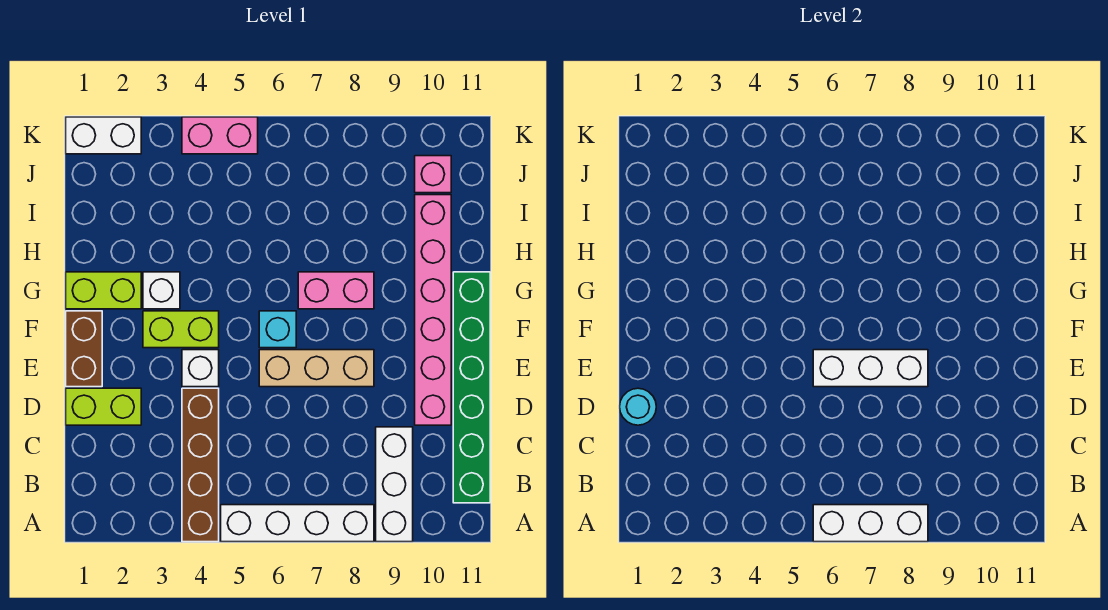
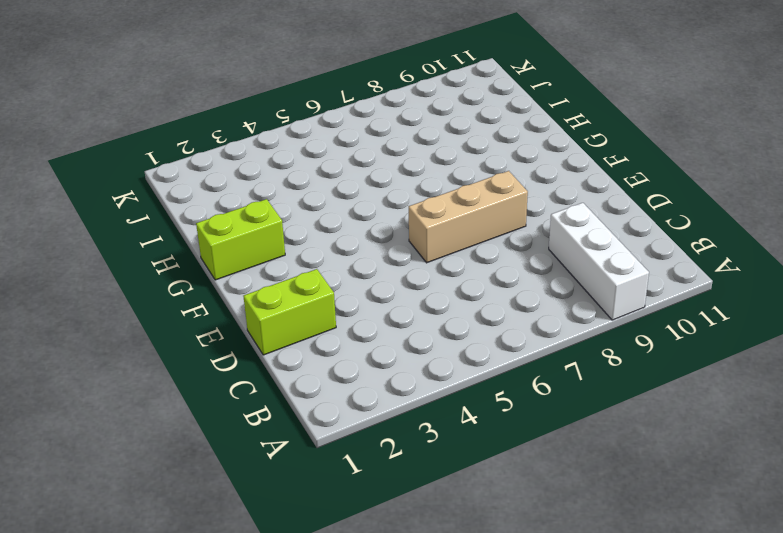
none -> brown 1x4 brick [182,388,219,542]
none -> white 1x4 brick [221,505,374,542]
none -> green 1x6 brick [453,272,490,503]

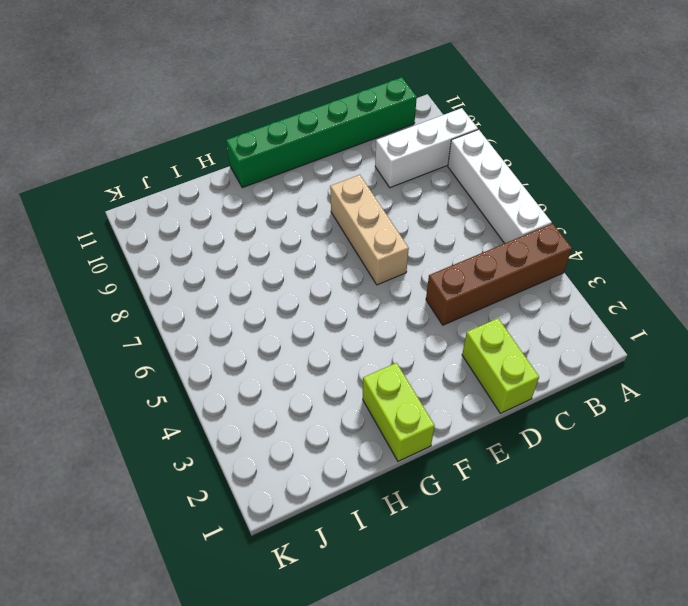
none -> pink 1x6 brick [415,195,451,425]
none -> brown 1x2 brick [66,311,102,387]
none -> white 1x1 brick [182,350,219,387]

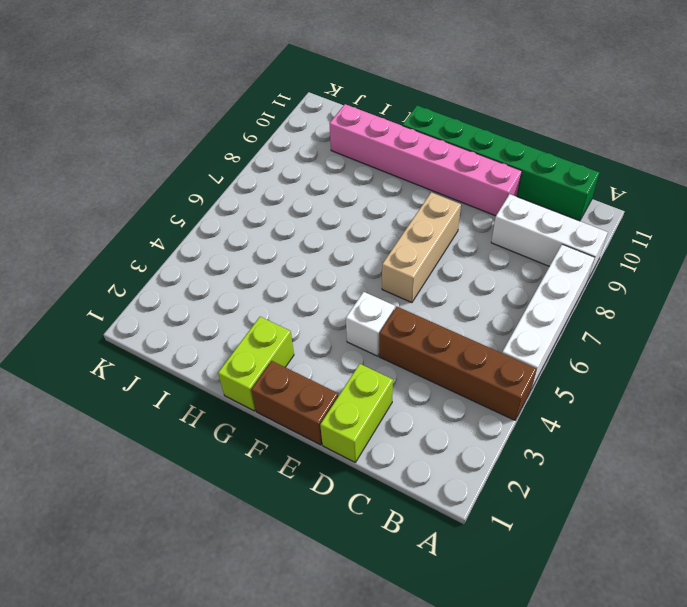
none -> lime 1x2 brick [143,311,219,348]
none -> cyan 1x1 brick [259,311,296,348]
none -> white 1x1 brick [143,272,180,309]

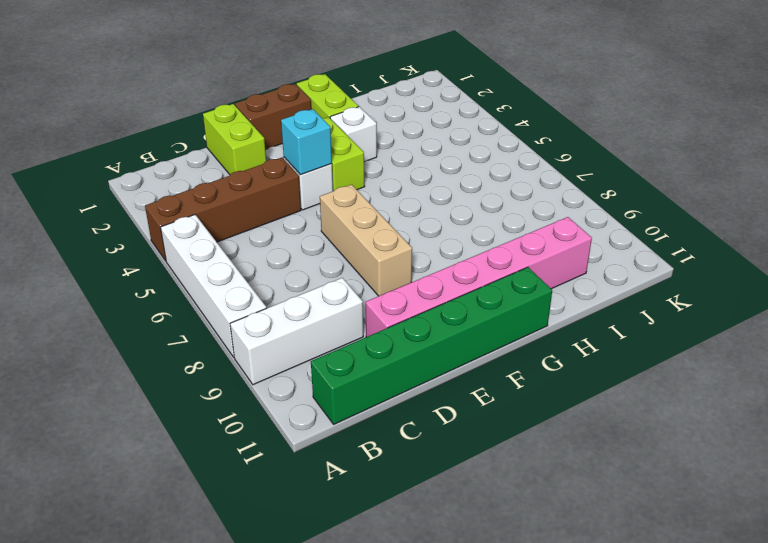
cyan 1x1 brick [281,109,332,175] -> cyan 1x1 brick moved to [259,311,296,348]
none -> pink 1x2 brick [298,272,374,309]
none -> pink 1x1 brick [415,156,451,193]
none -> white 1x2 brick [66,117,141,154]

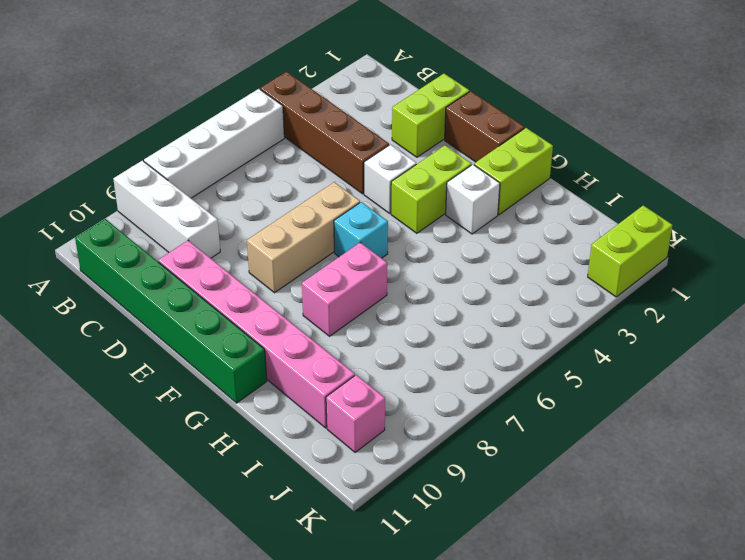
lime 1x2 brick [588,205,672,297] -> white 1x2 brick [66,117,141,154]
none -> pink 1x2 brick [182,117,258,154]
none -> white 1x3 brick [813,505,928,542]
none -> cyan 1x1 round brick [620,388,656,425]

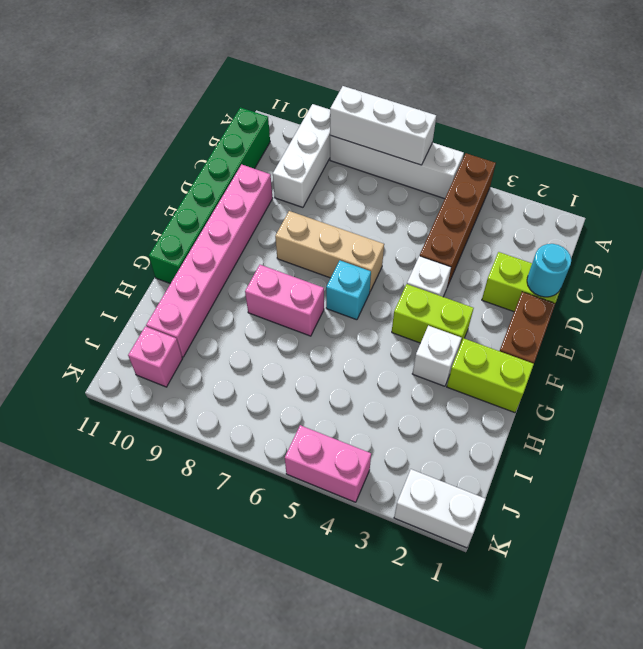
none -> white 1x3 brick [813,350,928,387]

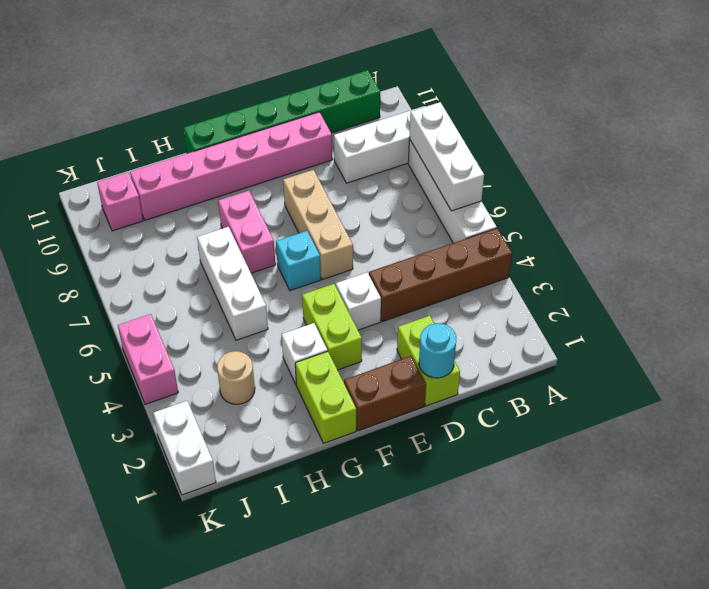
white 1x3 brick [197,227,268,340] -> white 1x3 brick moved to [813,350,928,387]
tan 1x1 round brick [217,351,255,404] -> none

